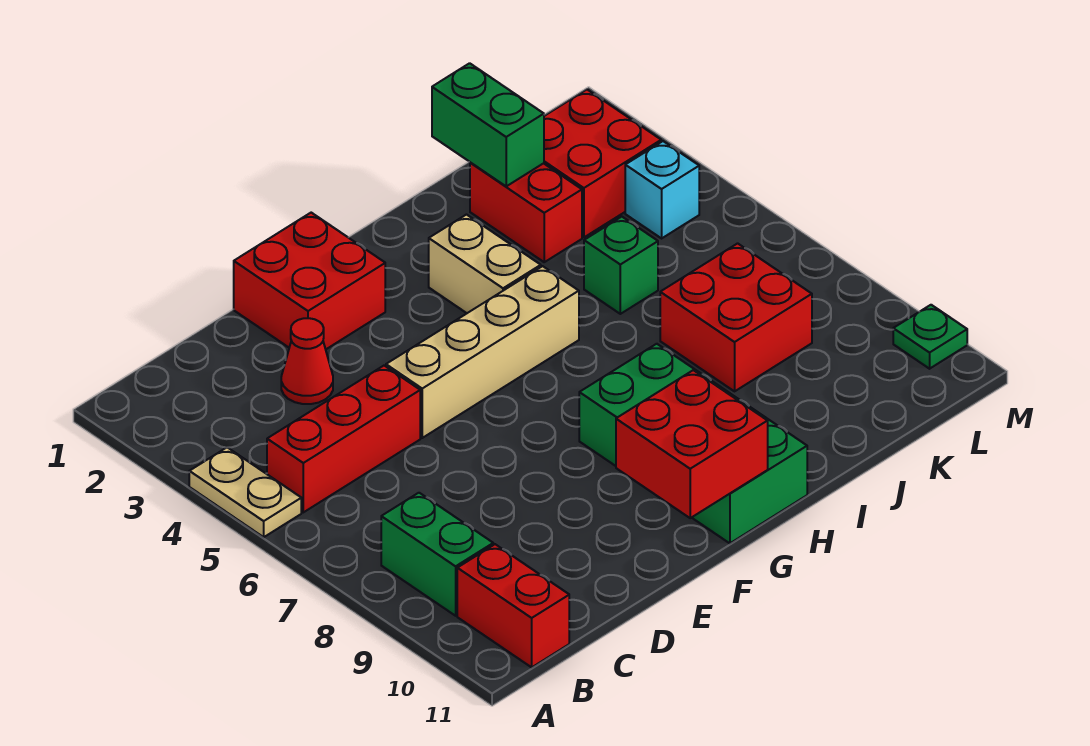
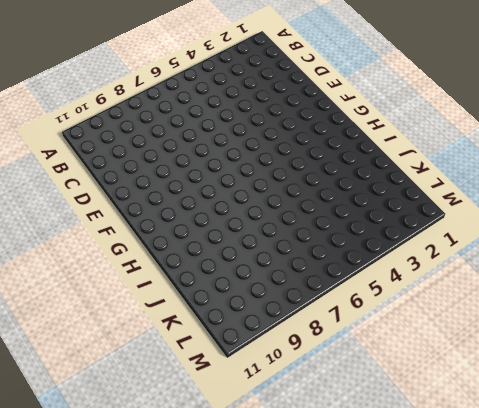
none -> tan 1x2 plate [189,447,301,537]
none -> red 1x3 brick [267,366,420,512]
none -> green 1x2 brick [381,493,493,616]

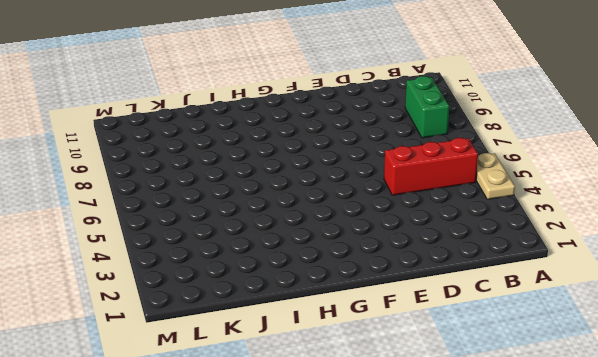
none -> red 1x2 brick [457,544,569,667]
none -> red 1x1 cone [281,318,333,404]
none -> red 2x2 brick [234,213,385,349]

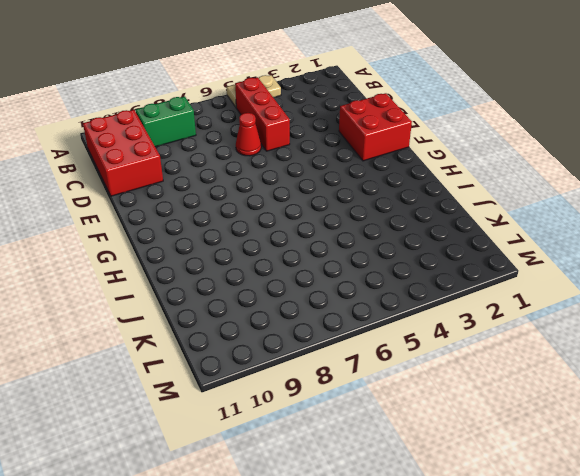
red 2x3 brick [83,110,163,196] -> red 1x2 brick [457,544,569,667]
red 1x1 cone [236,113,261,156] -> red 1x1 cone moved to [281,318,333,404]
none -> tan 1x4 brick [386,266,579,438]
none -> green 2x4 brick [579,344,807,543]
none -> tan 1x2 brick [429,215,541,313]

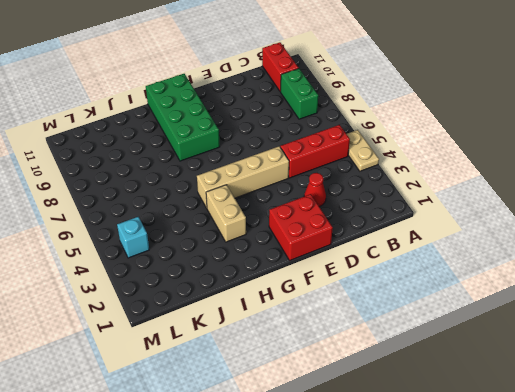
none -> red 1x2 brick [470,162,582,262]
none -> green 1x1 brick [584,217,658,314]
none -> red 2x2 brick [660,243,812,391]

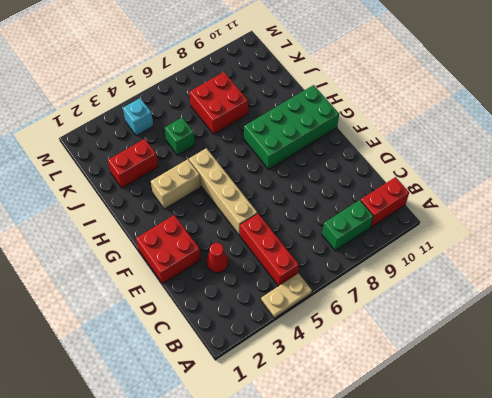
none -> red 2x2 brick [544,90,661,237]
none -> green 1x1 plate [893,305,967,369]
none -> red 2x2 brick [616,370,768,518]

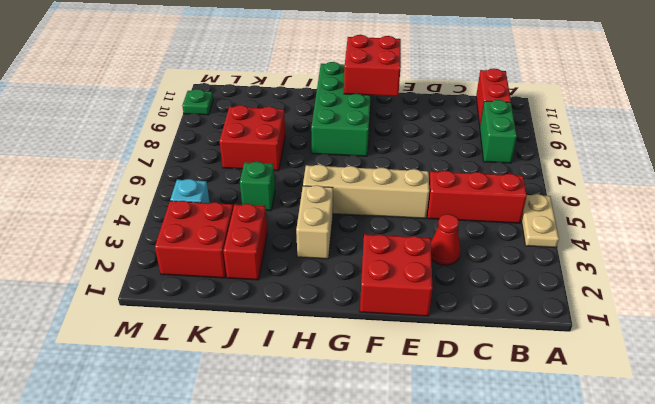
none -> green 1x2 brick [432,63,544,186]

